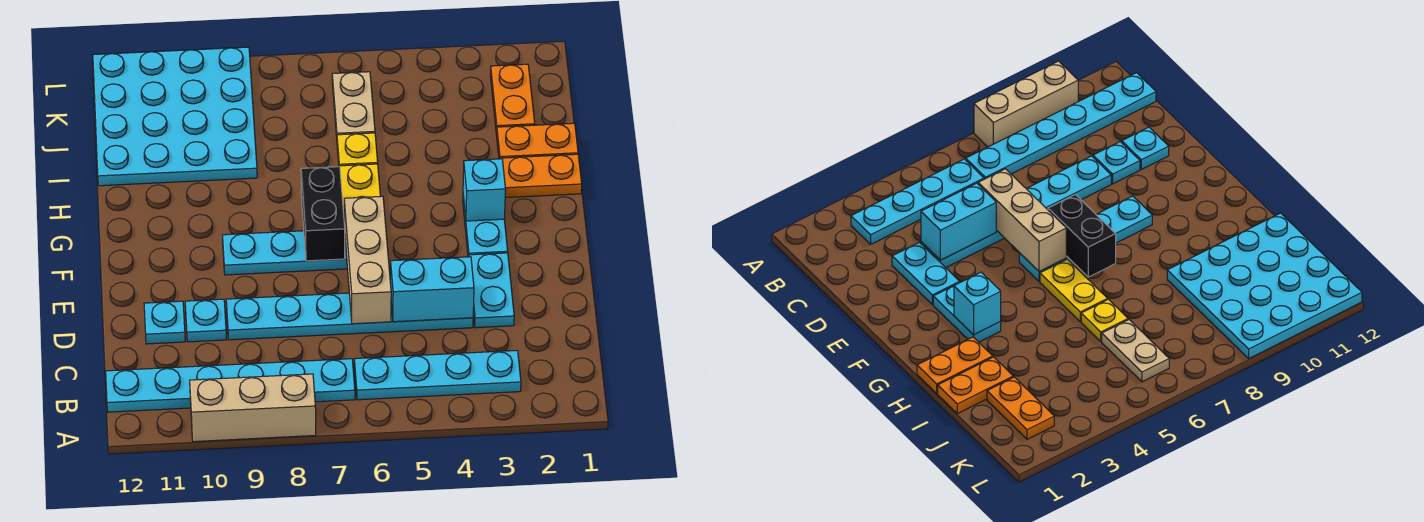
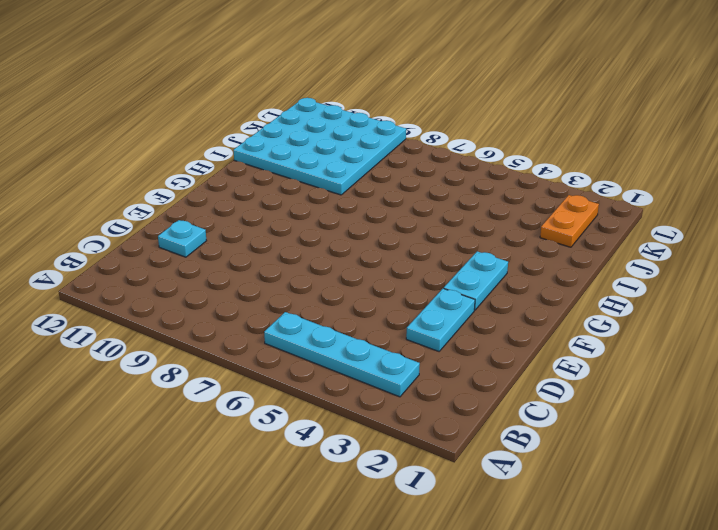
none -> tan 1x3 brick [190,374,316,442]
none -> cyan 1x6 plate [106,359,355,412]
none -> cyan 1x6 plate [226,293,473,340]

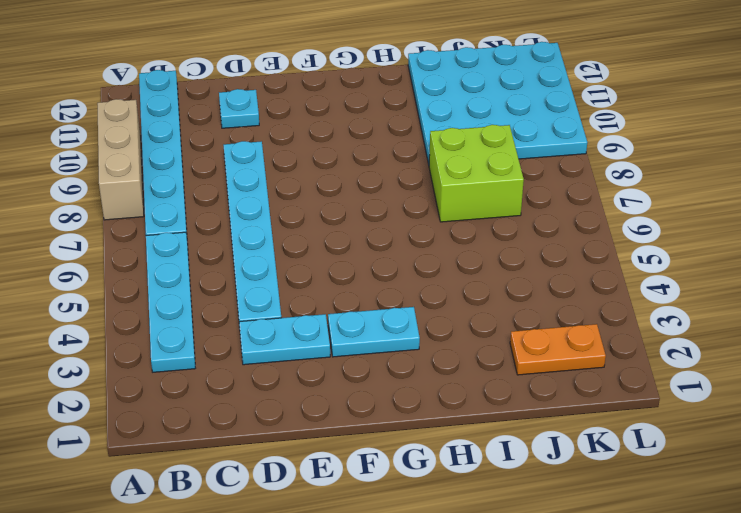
lime 2x2 brick [429,125,524,222] -> none
none -> cyan 1x1 plate [185,299,226,342]
none -> cyan 1x4 plate [223,231,347,275]
none -> yellow 1x2 plate [340,164,380,213]

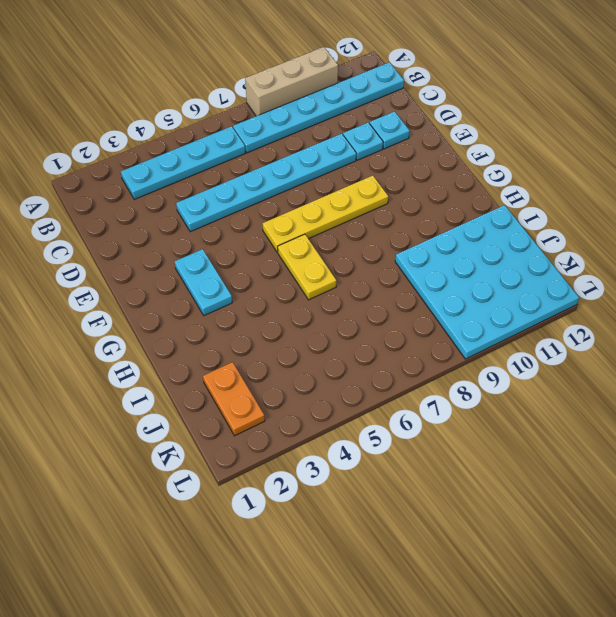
yellow 1x4 plate [263,176,388,252] -> cyan 1x4 plate [223,231,347,275]
none -> cyan 1x2 plate [469,253,514,328]
none -> orange 1x2 plate [500,154,582,198]
none -> orange 1x2 plate [497,123,578,159]

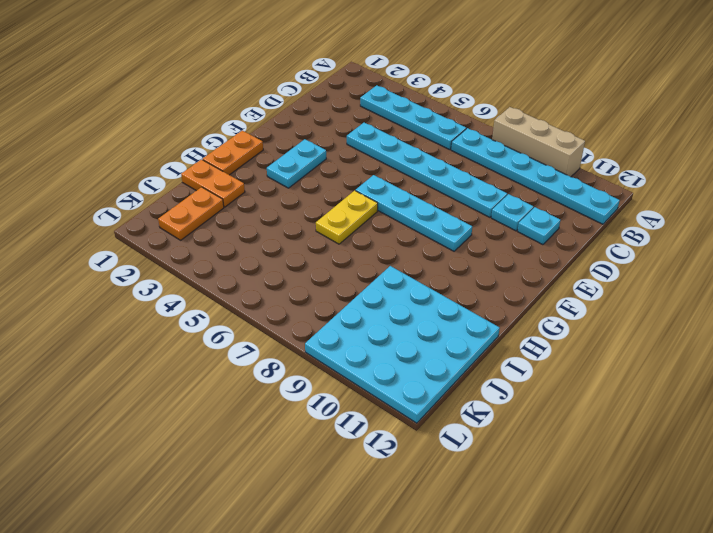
orange 1x2 plate [203,131,263,175] -> orange 1x2 plate turned to [500,154,582,198]
none -> cyan 1x2 plate [469,253,514,328]
none -> yellow 1x1 plate [337,133,378,166]
none -> tan 1x2 plate [332,72,375,136]

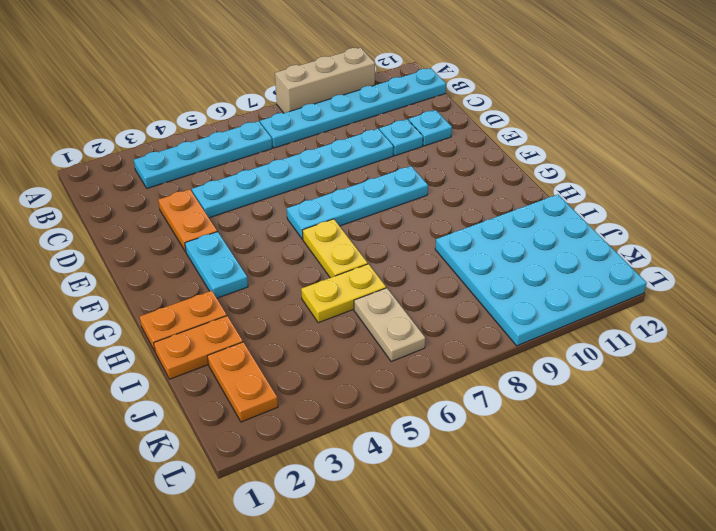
orange 1x2 plate [158,189,217,252] -> cyan 1x2 plate [469,253,514,328]
yellow 1x2 plate [301,264,386,323] -> yellow 1x1 plate [337,133,378,166]
none -> cyan 1x2 brick [390,257,474,322]
none -> tan 1x3 brick [344,196,391,324]
none -> black 1x2 brick [301,166,345,261]

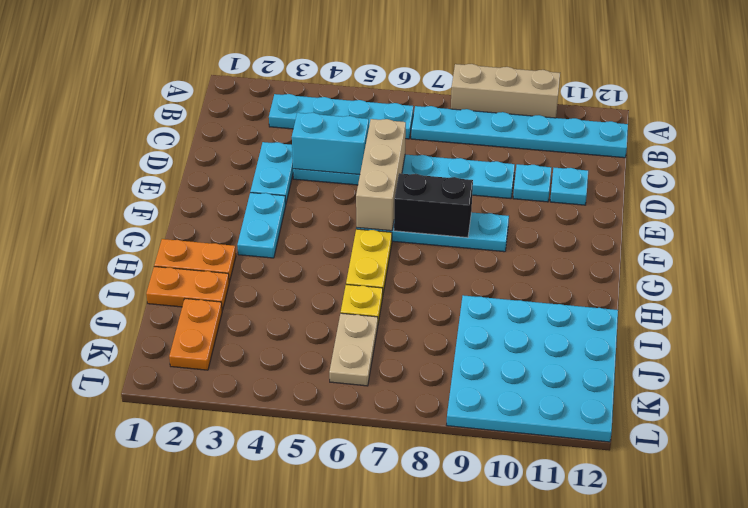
black 1x2 brick [394,173,473,238] -> black 1x2 brick turned to [301,166,345,261]
none -> cyan 1x1 brick [463,159,506,221]

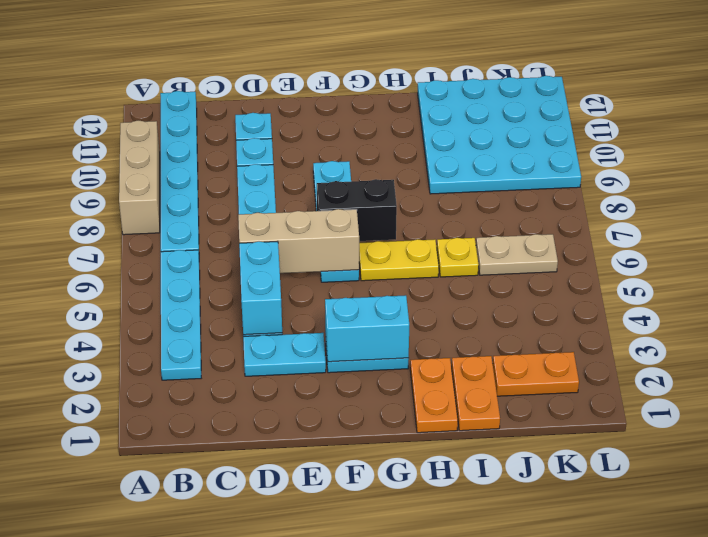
cyan 1x2 brick [325,295,409,362] -> cyan 1x1 brick [463,159,506,221]

